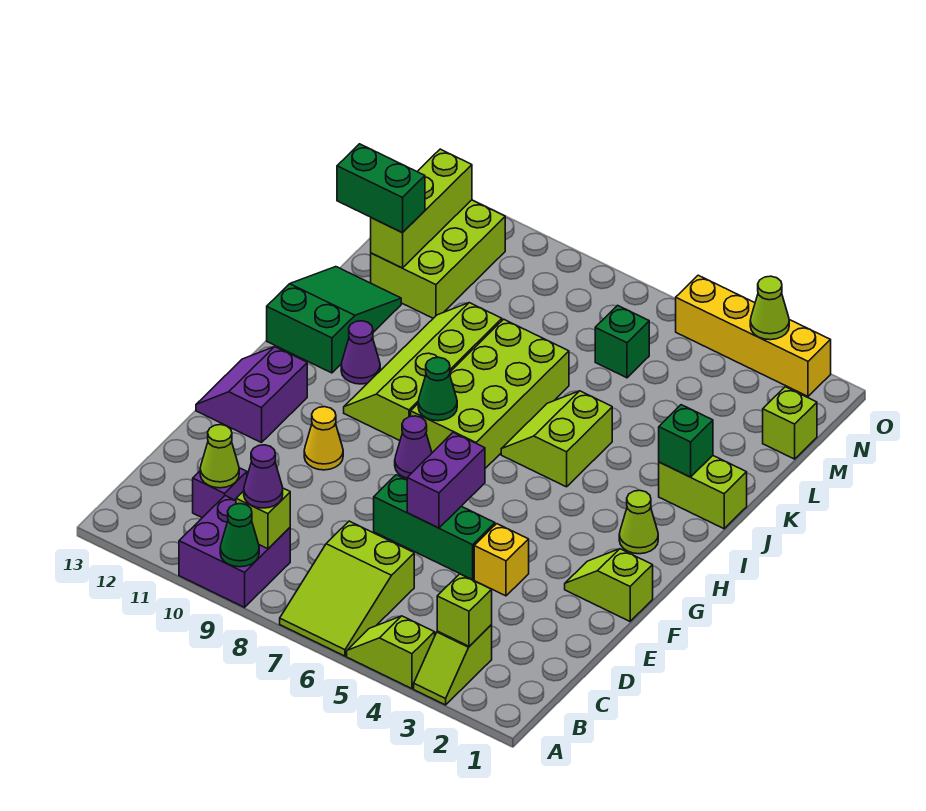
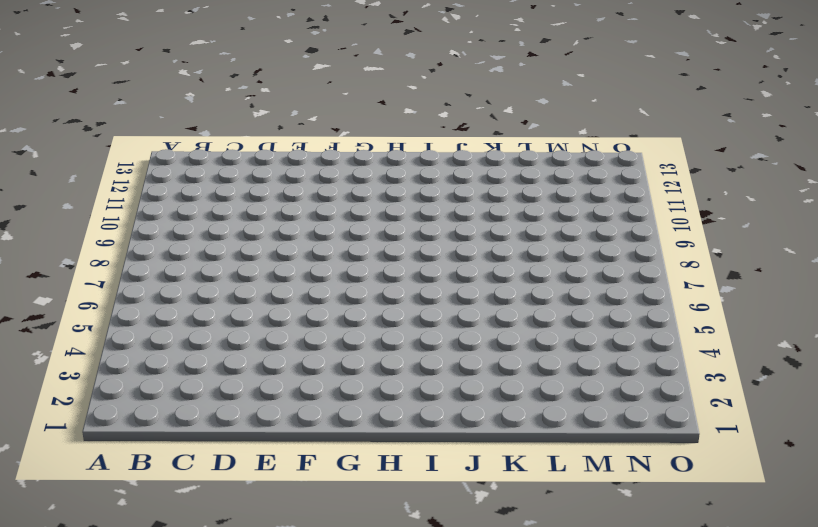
none -> lime 1x2 slope [414,625,492,705]
none -> lime 1x2 slope [347,616,435,689]
none -> lime 2x3 slope [280,521,414,656]
none -> purple 2x2 brick [179,496,290,607]

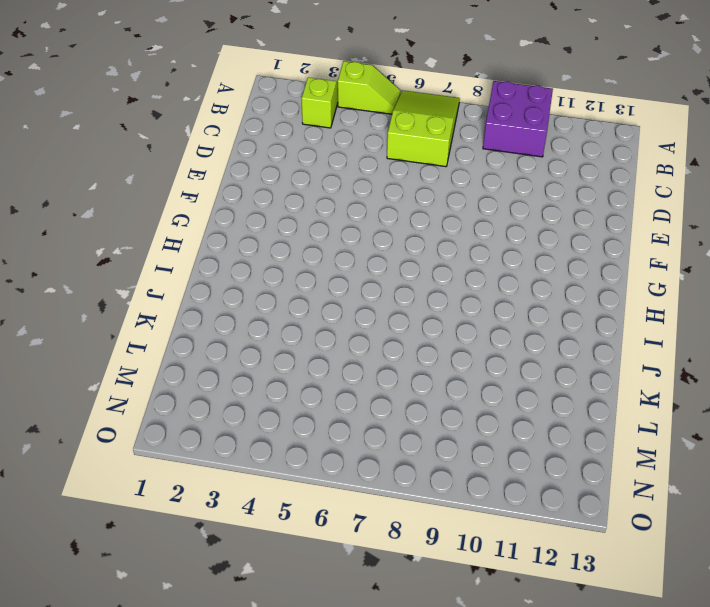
none -> purple 1x1 brick [193,468,247,518]
none -> yellow 1x1 brick [474,524,529,596]
none -> green 1x3 brick [374,475,495,580]
none -> lime 1x2 slope [565,549,653,621]

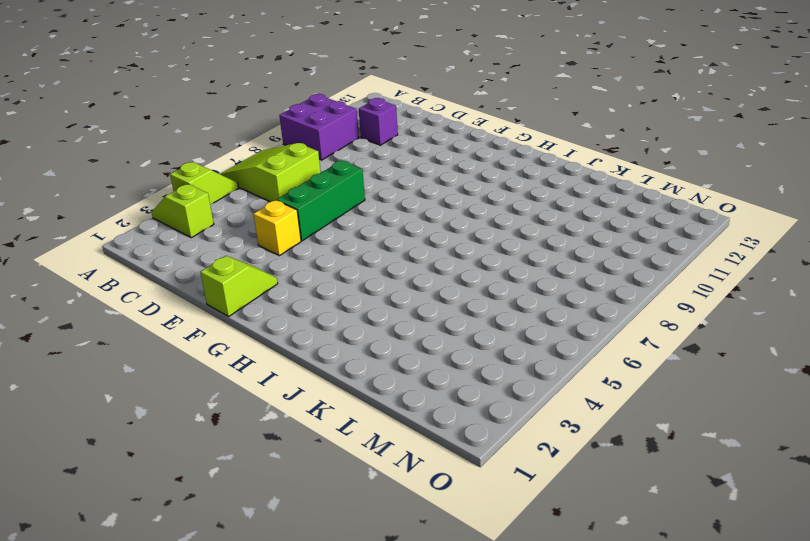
none -> yellow 1x1 cone [304,407,343,470]
none -> purple 2x2 slope [196,347,307,443]
none -> purple 1x1 cone [395,416,432,478]
none -> lime 1x1 cone [619,490,658,554]

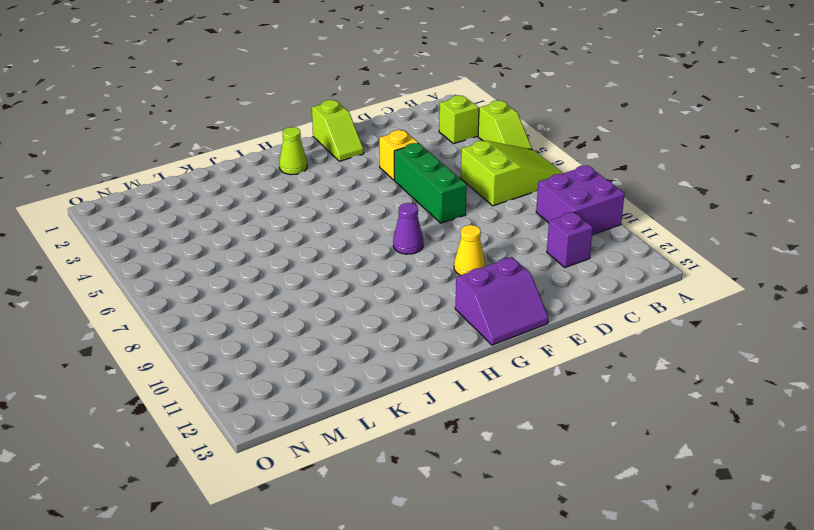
none -> lime 2x4 brick [411,319,569,468]
none -> lime 2x4 slope [344,303,502,441]
none -> lime 2x2 slope [501,391,612,487]
none -> purple 1x1 cone [341,321,380,384]

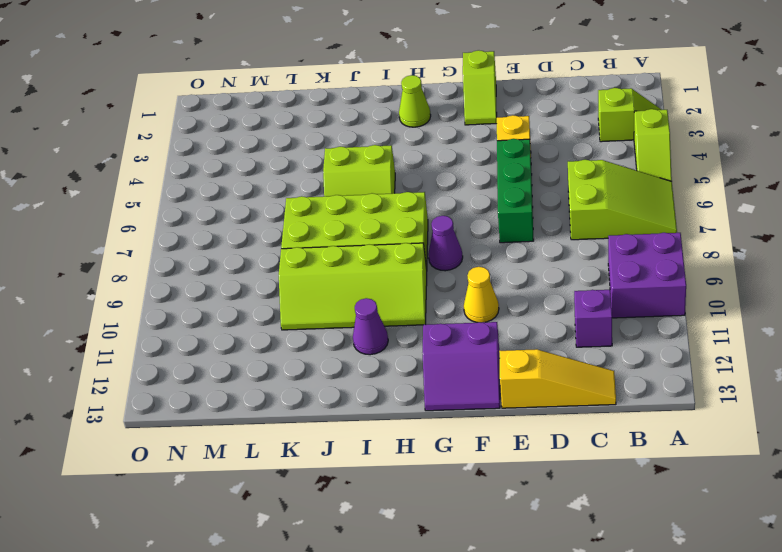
yellow 1x3 slope [499,349,616,408] -> none
none -> green 2x3 slope [267,267,401,373]
none -> lime 1x2 brick [659,456,747,529]
none -> lime 2x3 brick [371,200,505,318]
none -> lime 1x1 brick [763,387,817,459]

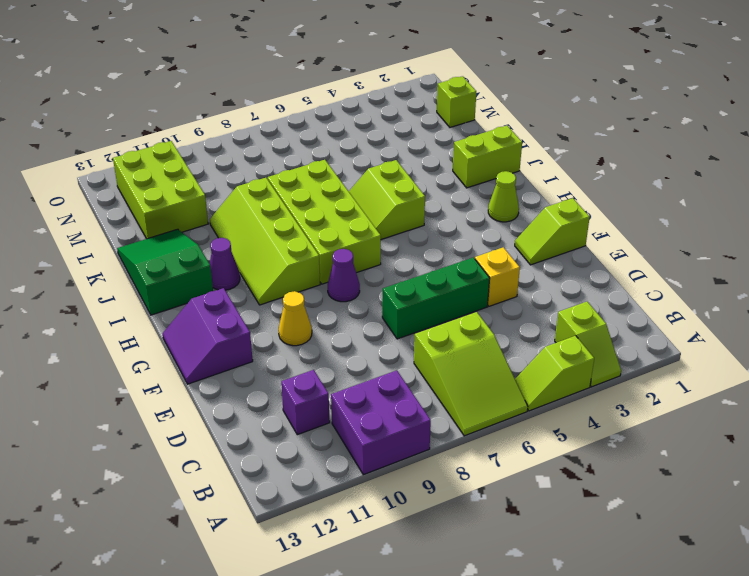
none -> green 1x1 brick [595,305,649,378]
none -> yellow 1x4 brick [676,275,831,396]
none -> green 1x1 cone [220,504,259,567]
none -> lime 1x1 brick [437,574,492,646]

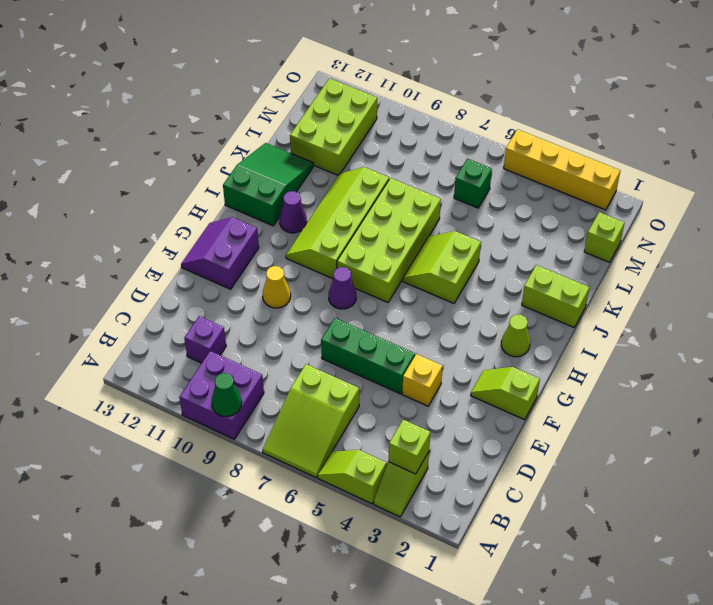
none -> lime 1x1 brick [236,488,290,549]
none -> lime 1x1 cone [200,425,239,488]
none -> purple 1x2 brick [407,432,485,528]
none -> green 1x1 cone [418,357,457,421]

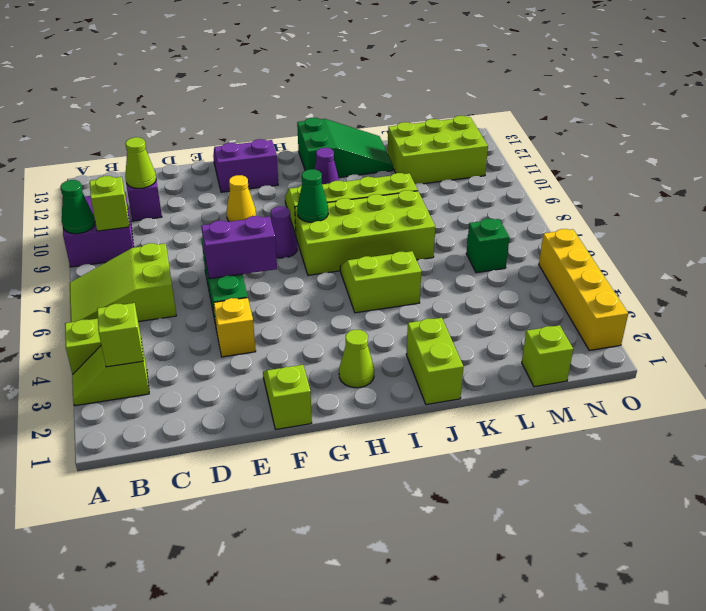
none -> green 1x1 brick [659,405,713,477]
none -> lime 1x3 brick [371,149,472,268]
none -> lime 1x1 cone [750,276,789,340]
none -> purple 1x1 cone [244,445,283,508]

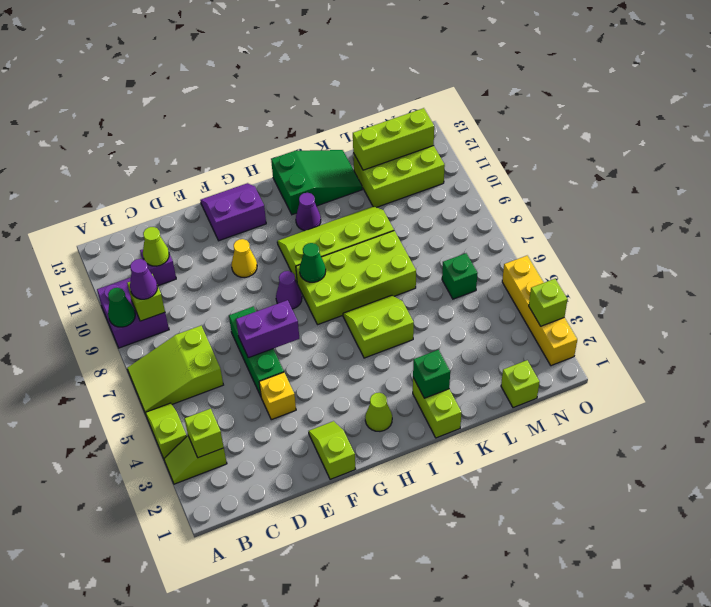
lime 1x1 brick [529,279,567,326] -> lime 1x1 cone [750,276,789,340]
none -> green 1x2 brick [337,144,425,233]

